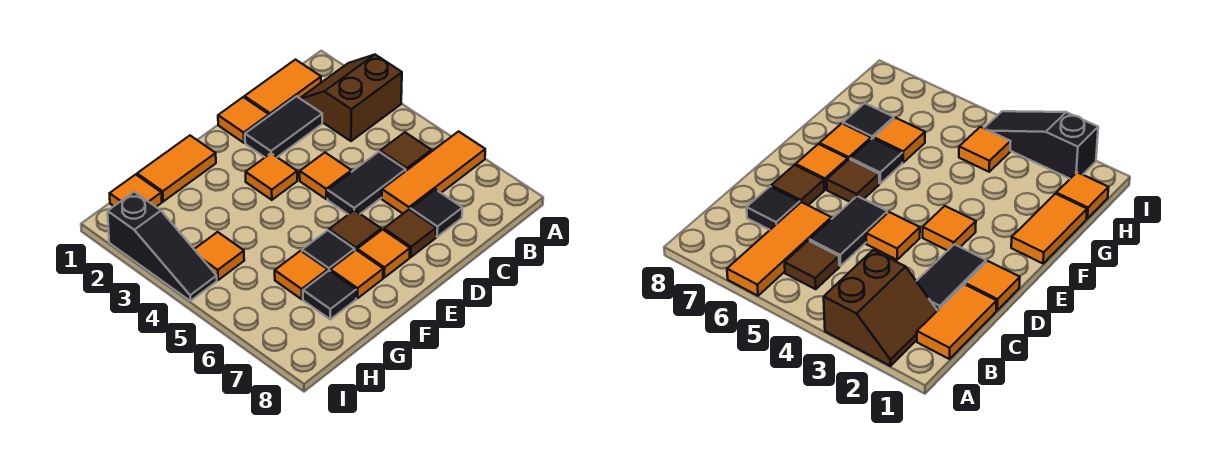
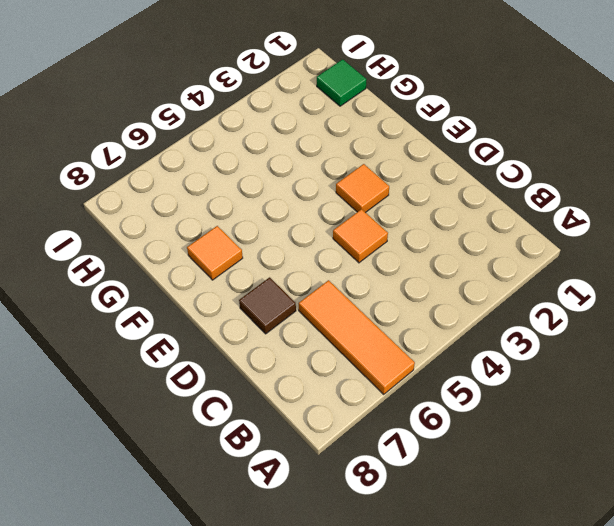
green 1x1 tile [317,59,367,106] -> orange 1x1 tile [110,174,162,207]
none -> brown 2x2 slope [300,55,402,141]
none -> orange 1x2 tile [245,60,321,116]
none -> brown 1x1 tile [380,132,432,171]

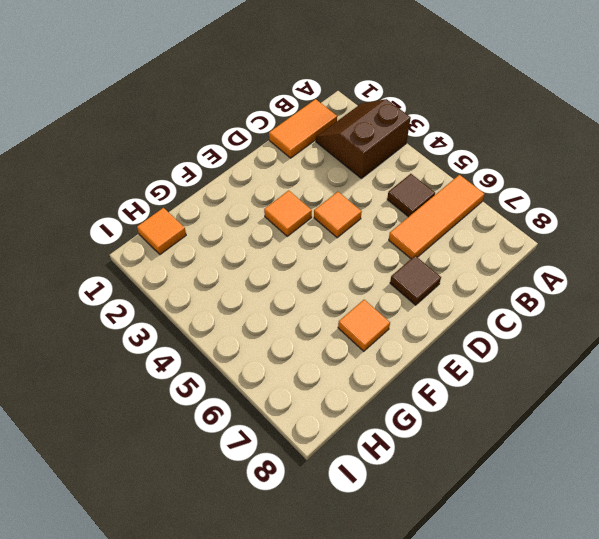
none -> black 1x2 tile [245,96,322,157]
none -> black 1x2 tile [328,152,406,214]
none -> black 1x1 tile [410,189,462,237]

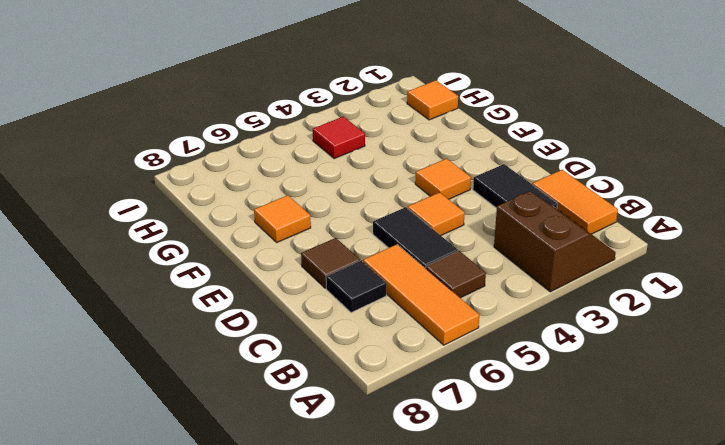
red 1x1 tile [313,117,365,159] -> orange 1x1 tile [194,232,244,280]
none -> orange 1x1 tile [218,97,269,143]
none -> brown 1x1 tile [329,210,381,250]
none -> orange 1x1 tile [357,230,410,278]

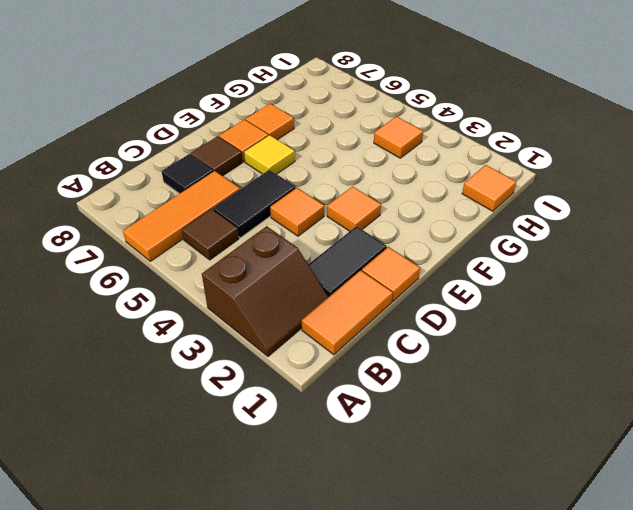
yellow 1x1 tile [244,135,295,174] -> brown 1x1 tile [329,210,381,250]
none -> orange 1x2 tile [137,136,216,202]
none -> black 1x1 tile [302,230,355,271]
none -> orange 1x1 tile [275,251,328,299]

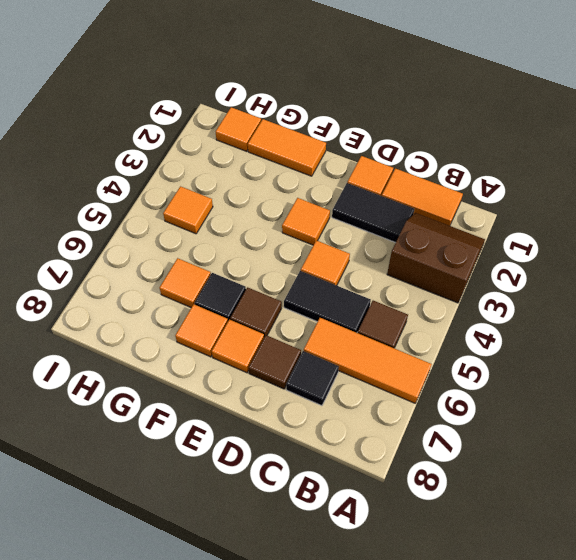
none -> black 1x1 tile [303,271,356,319]
none -> black 1x3 slope [108,192,217,301]

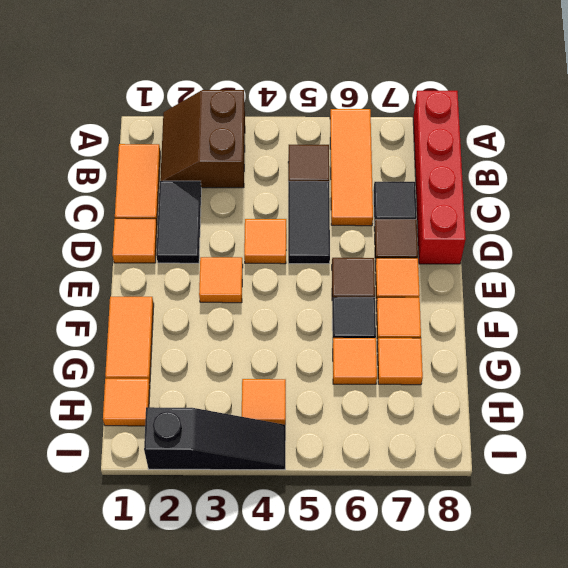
red 1x4 brick [413,91,466,264] -> none
orange 1x1 tile [377,338,423,385] -> black 1x1 tile [303,271,356,319]

